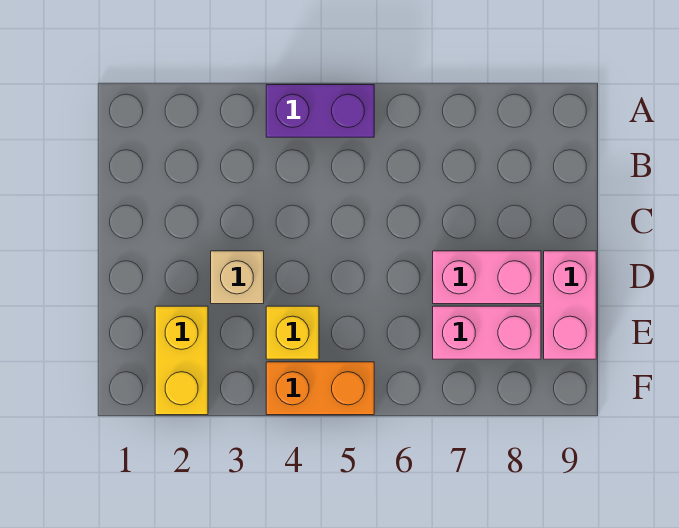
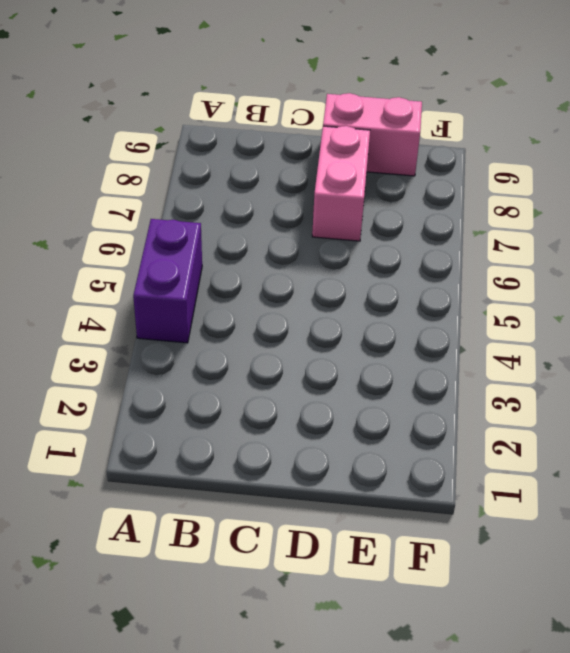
none -> tan 1x1 brick [211,251,264,304]
none -> yellow 1x2 brick [155,306,208,415]

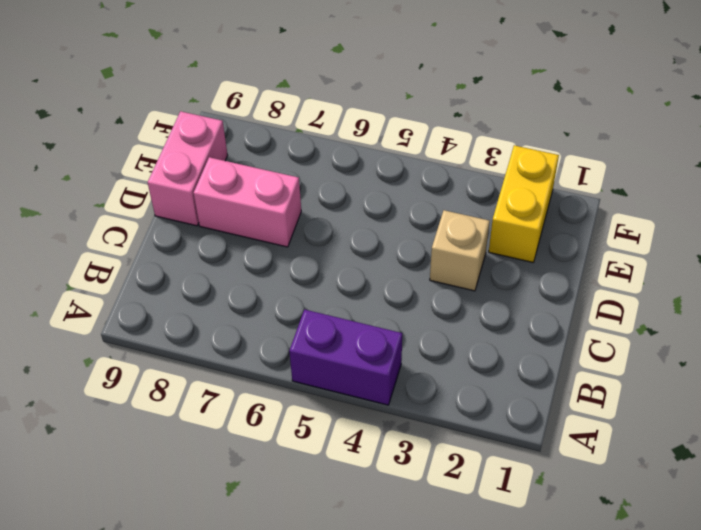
none -> yellow 1x1 brick [266,306,319,359]
none -> pink 1x2 brick [433,306,541,359]

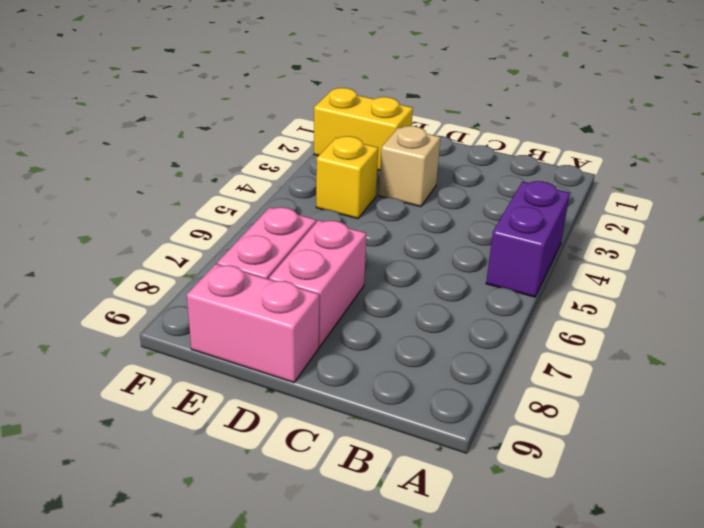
none -> orange 1x2 brick [266,362,374,415]

